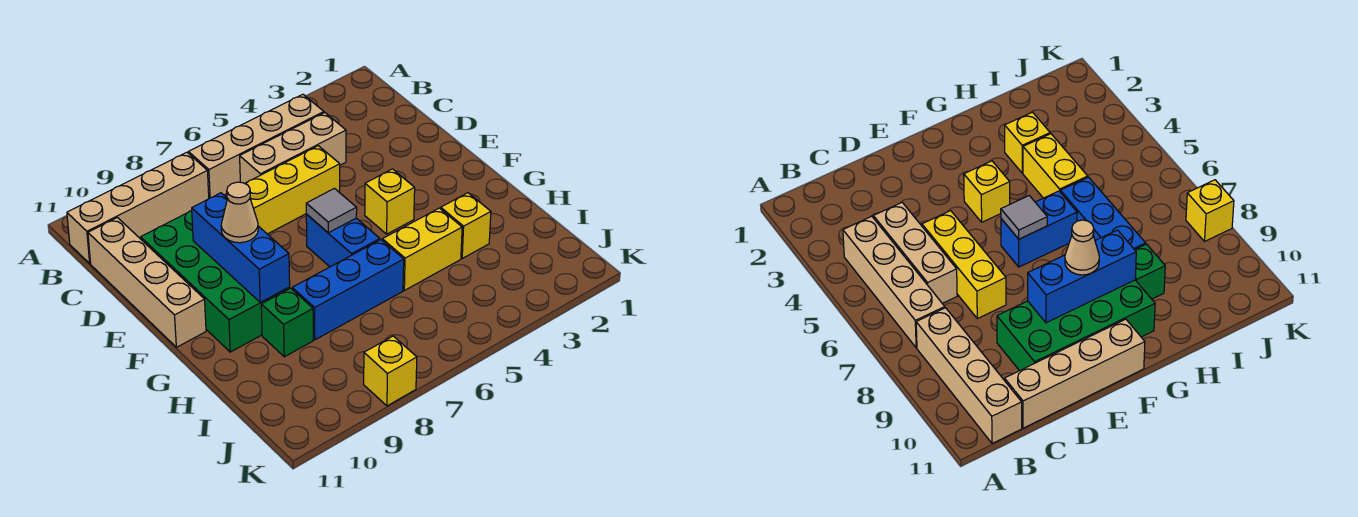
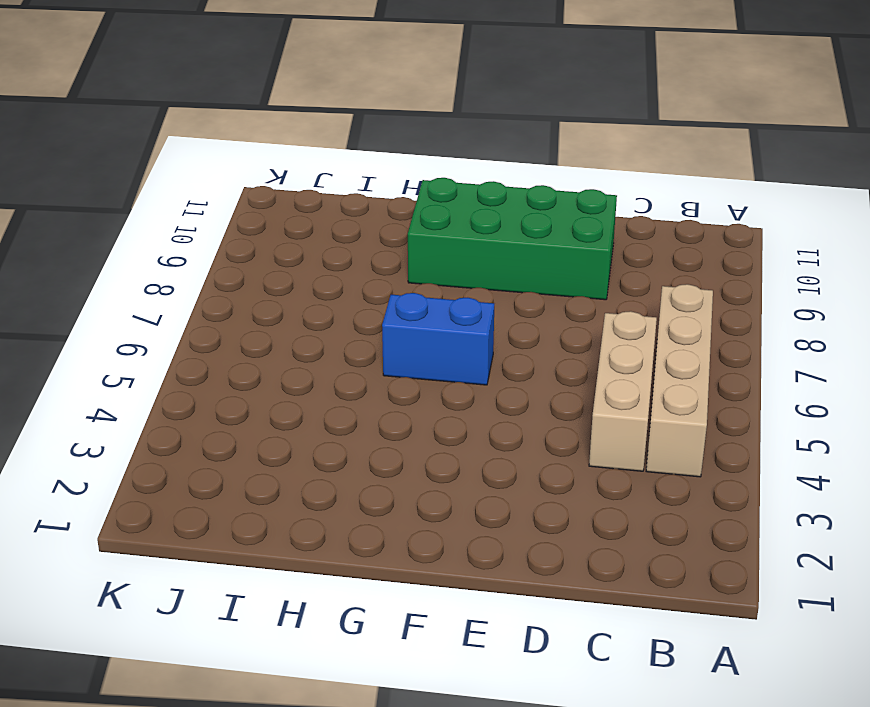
none -> tan 1x4 brick [67,152,209,263]
none -> tan 1x4 brick [88,218,206,347]
none -> yellow 1x3 brick [245,146,340,234]

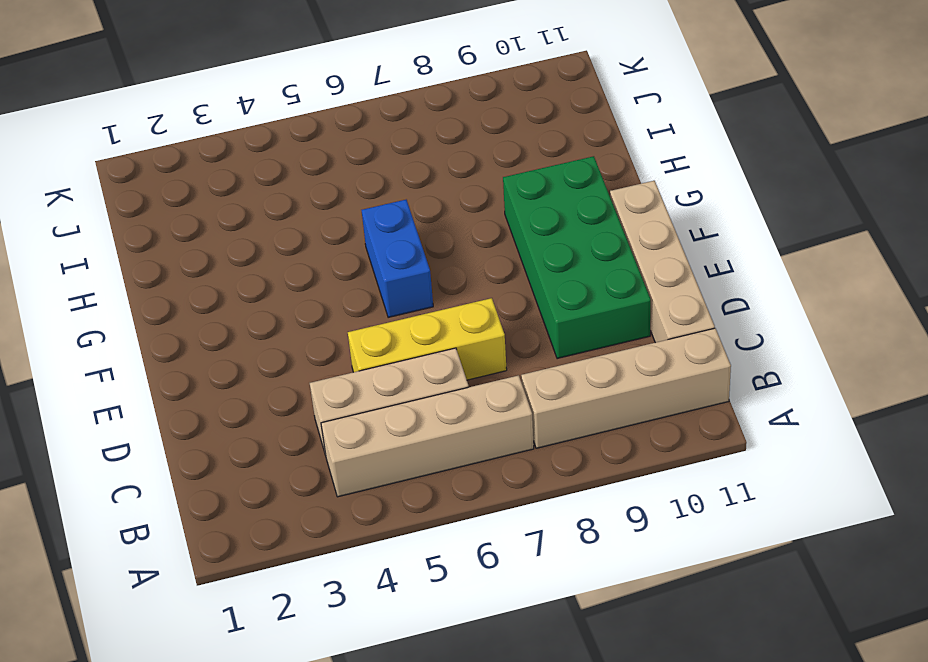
none -> yellow 1x1 brick [365,169,415,234]
none -> yellow 1x1 brick [441,193,491,258]
none -> yellow 1x2 brick [382,208,462,290]

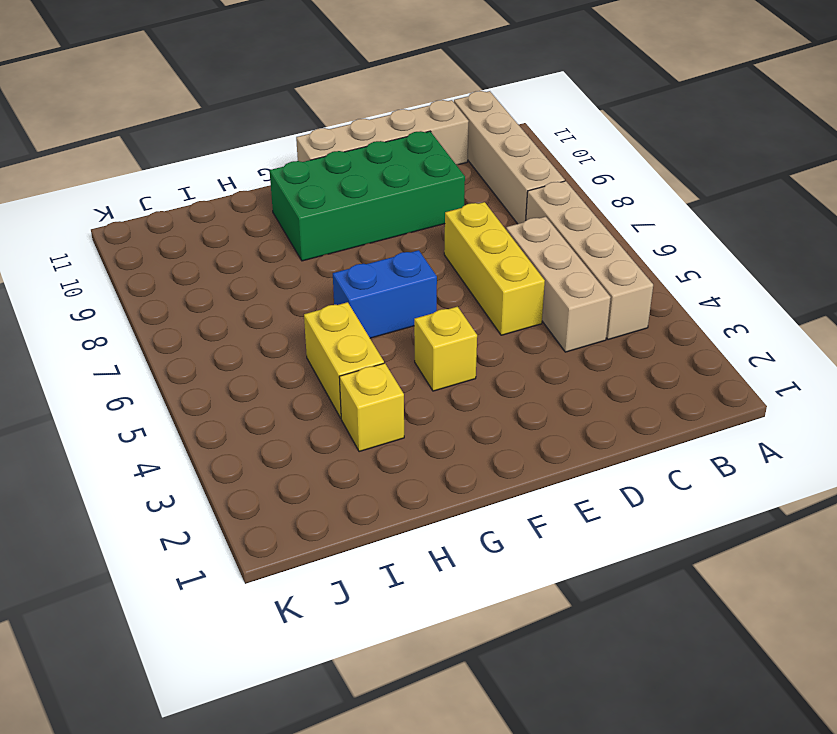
none -> blue 1x3 brick [292,240,404,340]
none -> green 1x1 brick [261,288,313,357]
none -> yellow 1x1 brick [364,336,417,406]

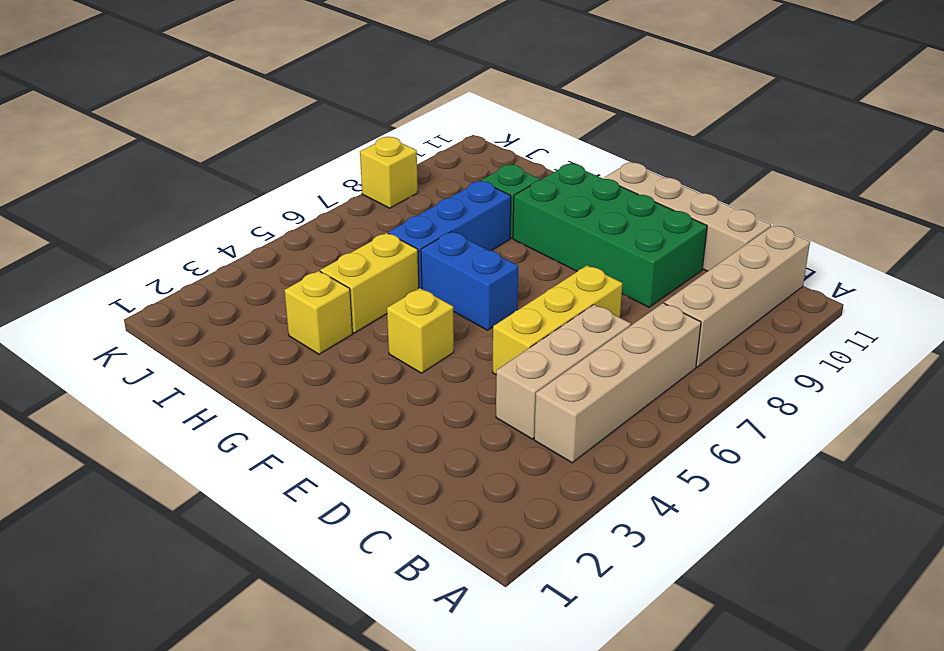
none -> blue 1x3 brick [192,193,290,302]
none -> grey 1x1 tile [306,188,357,233]
none -> tan 1x1 cone [221,182,258,243]

